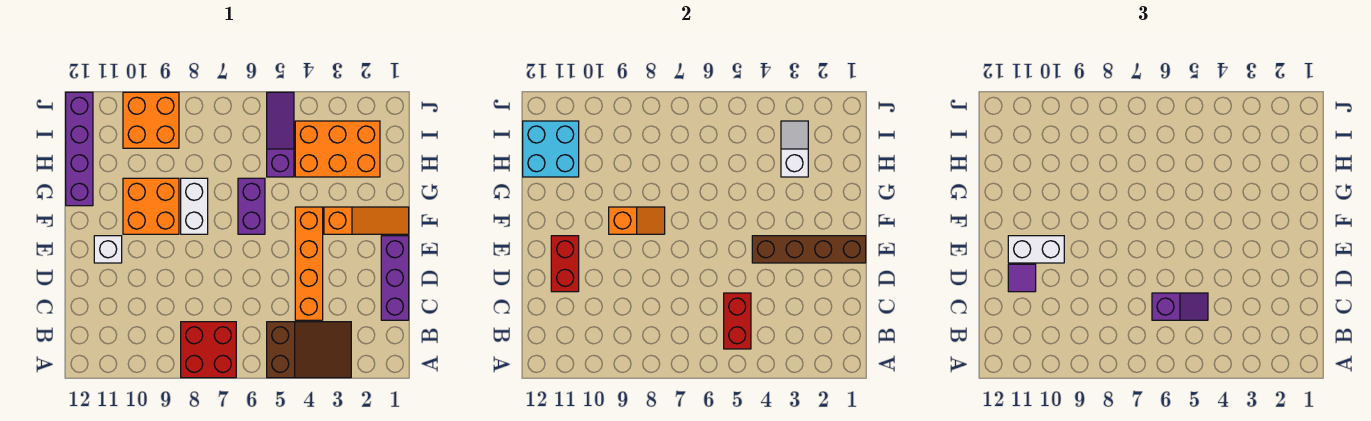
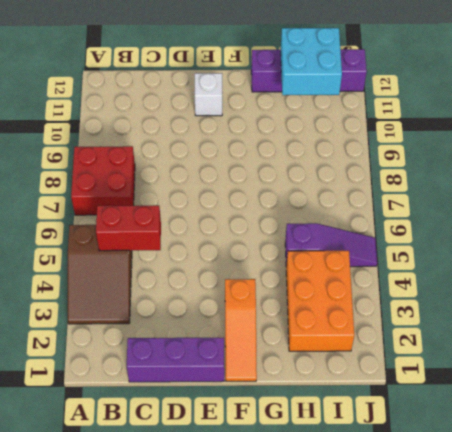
none -> orange 1x4 brick [295,207,323,320]
none -> purple 1x2 brick [238,178,265,234]
none -> white 1x2 brick [181,178,208,234]

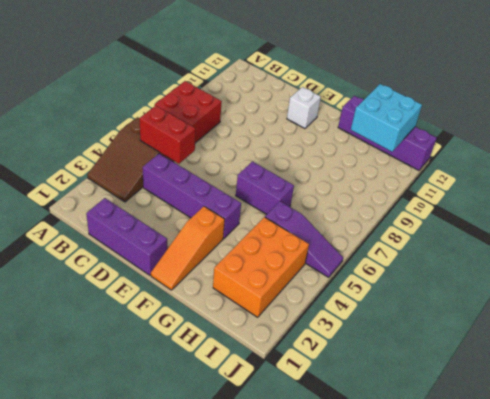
purple 1x4 brick [143,154,241,239] -> orange 1x4 brick [295,207,323,320]
none -> white 1x2 brick [181,178,208,234]
none -> orange 2x2 brick [123,178,179,234]
none -> orange 2x2 brick [123,92,179,148]

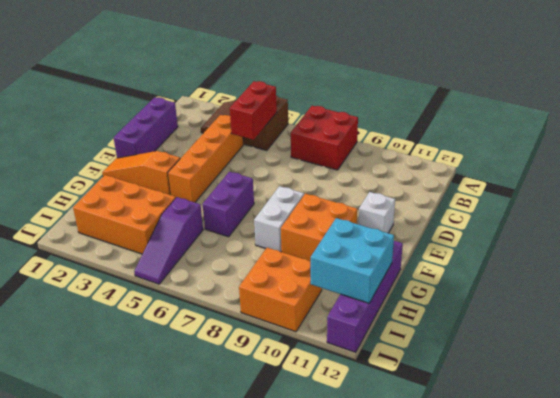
none -> red 1x2 brick [551,236,579,292]
none -> brown 1x4 brick [752,236,866,263]
none -> orange 1x2 slope [609,207,665,234]

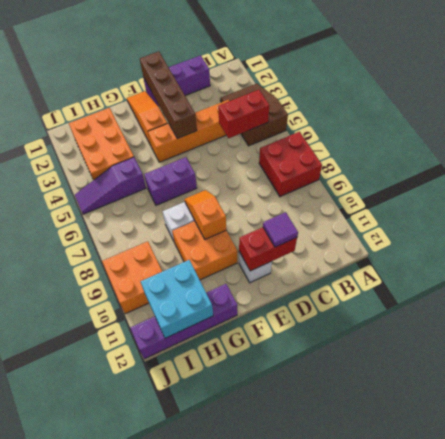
none -> white 1x2 slope [781,121,808,177]
none -> purple 1x2 slope [1152,293,1208,320]
none -> white 1x2 brick [1008,236,1064,263]

